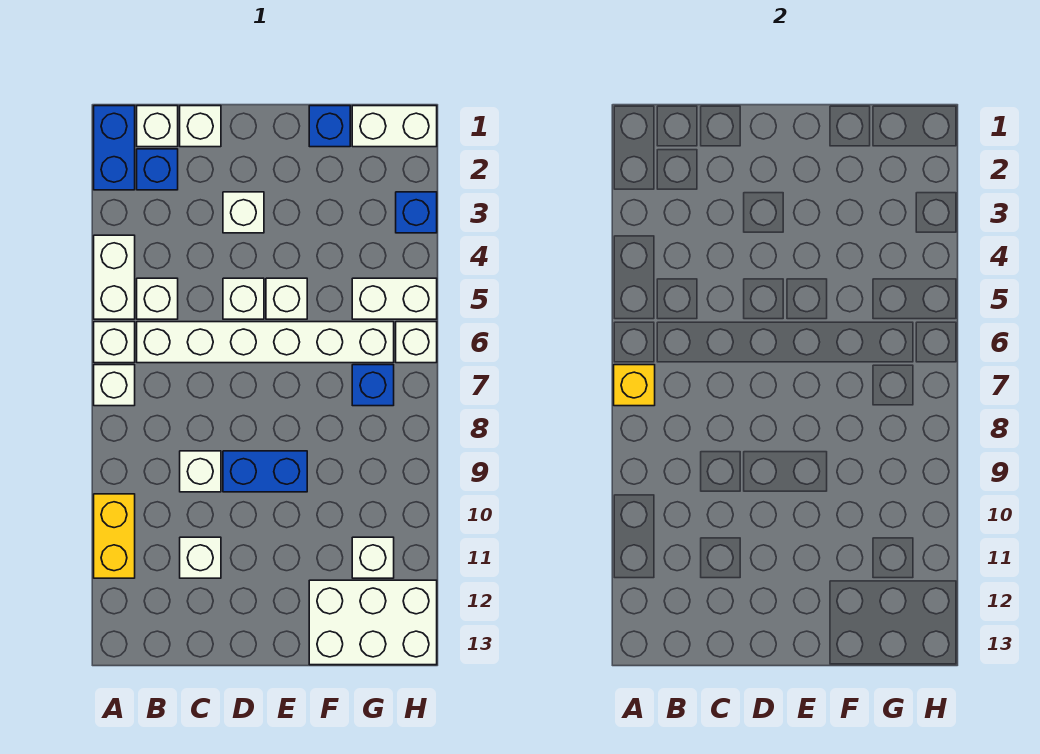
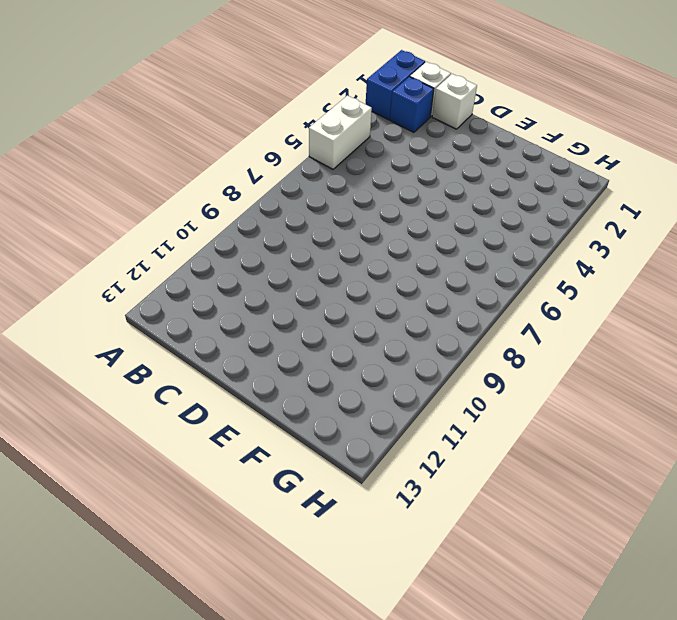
none -> white 1x1 brick [94,322,135,363]
none -> white 1x1 brick [94,365,135,406]
none -> yellow 1x2 brick [94,494,135,578]

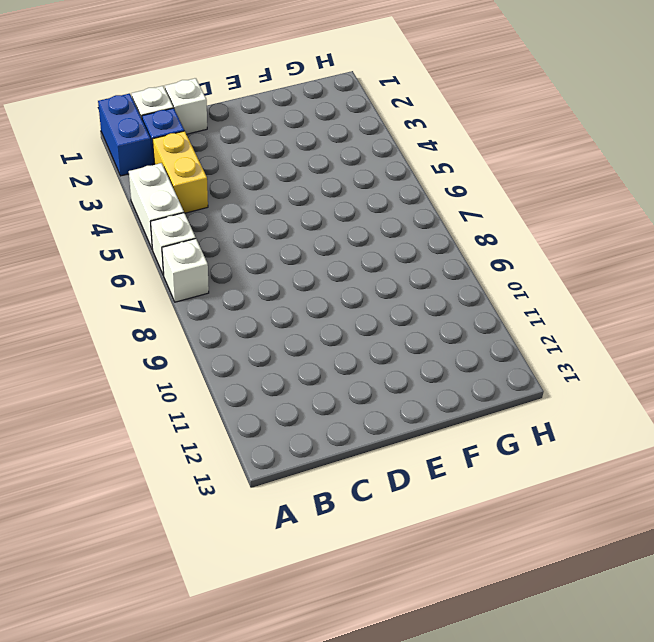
yellow 1x2 brick [153,131,208,213] -> yellow 1x2 brick moved to [94,494,135,578]
none -> white 1x1 brick [137,278,178,319]
none -> white 1x6 brick [137,322,394,363]
none -> white 1x1 brick [180,451,221,492]

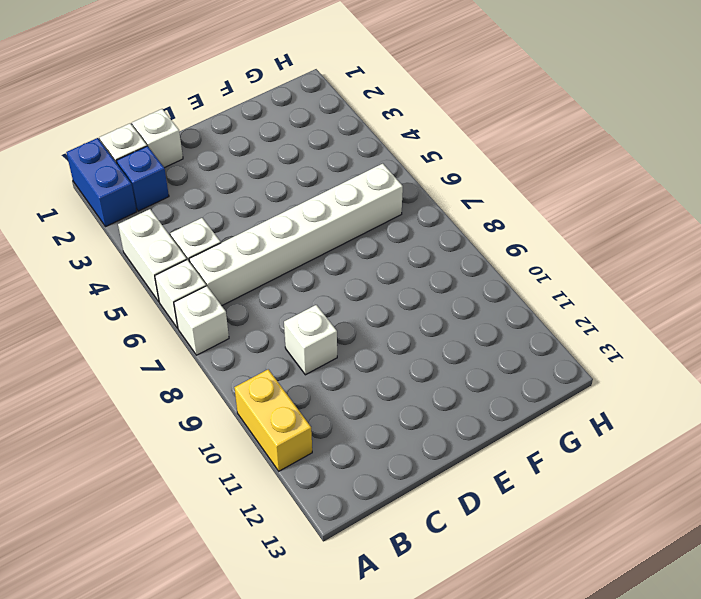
none -> white 1x1 brick [180,537,221,578]
none -> white 1x1 brick [223,192,264,233]
none -> white 1x1 brick [223,278,264,319]

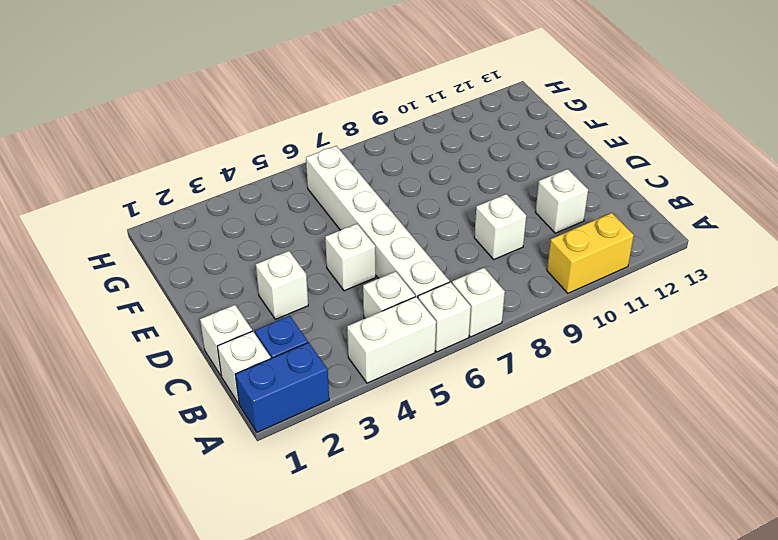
none -> blue 1x2 brick [223,451,307,492]
none -> white 1x1 brick [266,278,307,319]
none -> blue 1x1 brick [309,106,350,147]

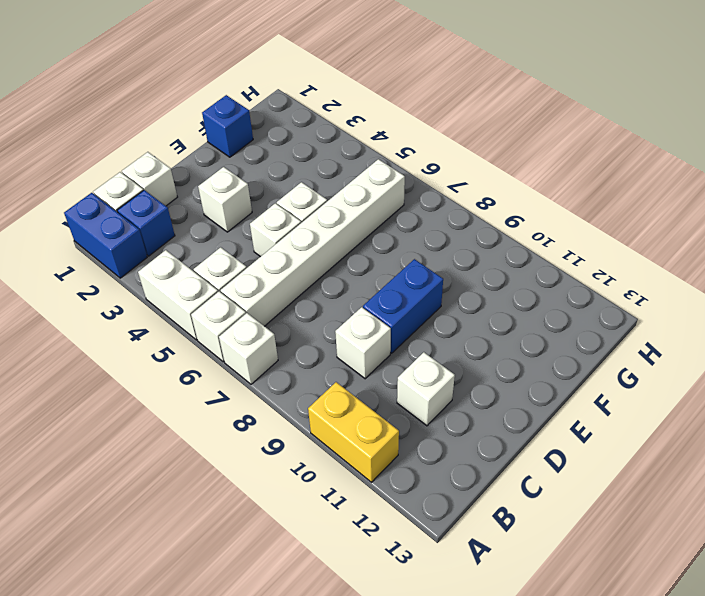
none -> white 2x3 brick [309,580,437,665]
none -> white 1x2 brick [352,106,437,147]
none -> white 1x2 brick [352,278,437,319]

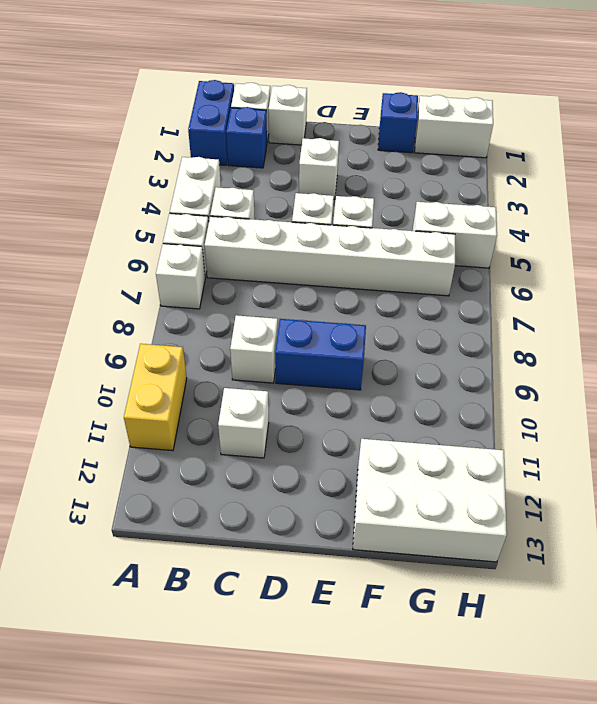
none -> blue 1x1 brick [352,365,394,406]
none -> white 1x1 brick [352,537,394,578]
none -> blue 1x1 brick [396,192,437,233]

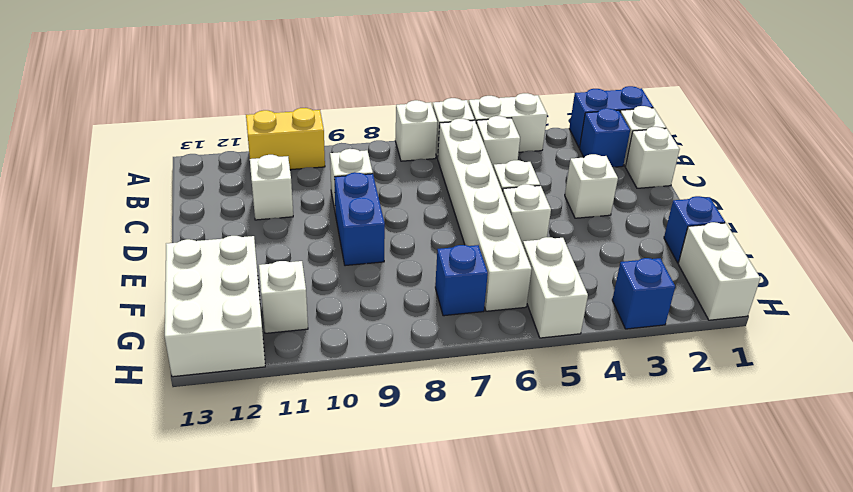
none -> white 1x1 brick [396,322,437,363]
none -> yellow 1x1 brick [614,365,655,406]

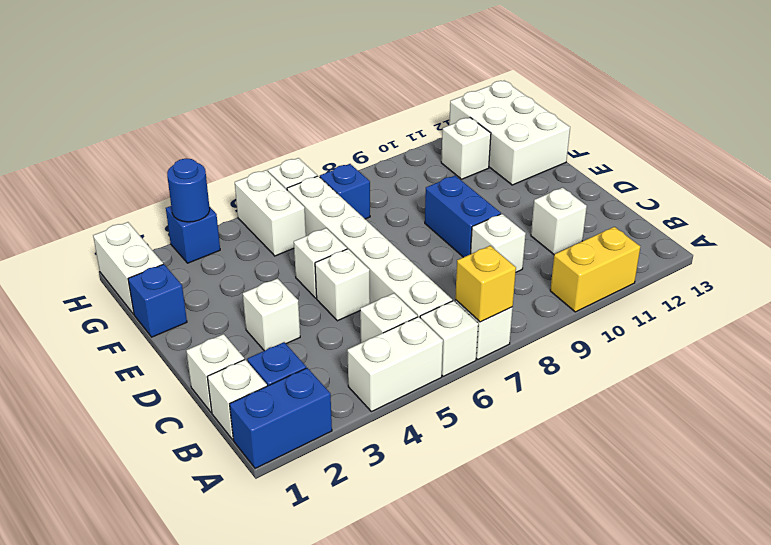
blue 1x1 round brick [167,158,210,222] -> none

